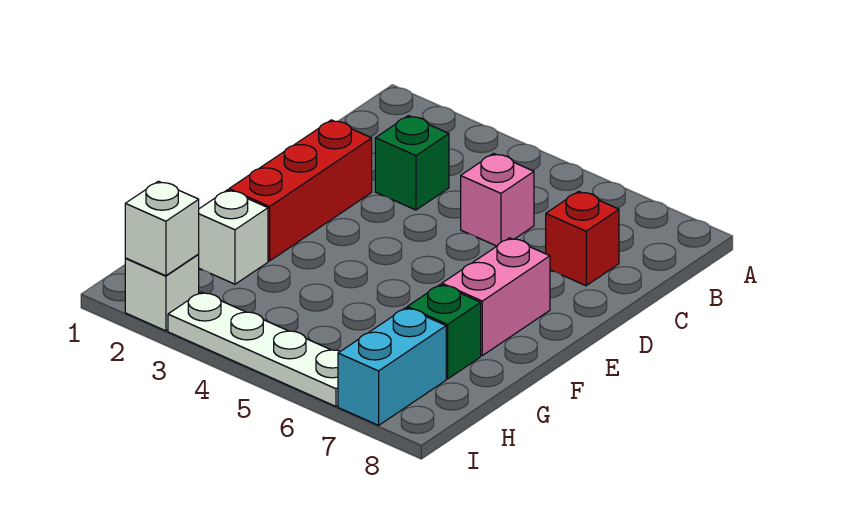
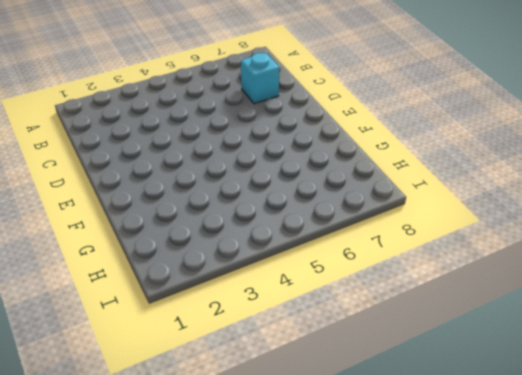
cyan 1x1 brick [241,53,279,104] -> red 1x1 brick [546,191,619,286]
none -> green 1x1 brick [375,116,449,210]
none -> pink 1x1 brick [461,154,534,246]

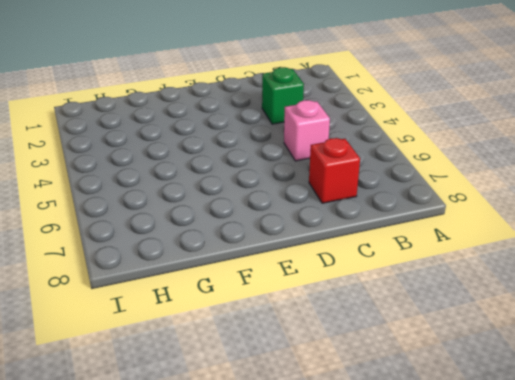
none -> red 1x3 brick [229,120,372,261]
none -> pink 1x2 brick [442,238,550,355]

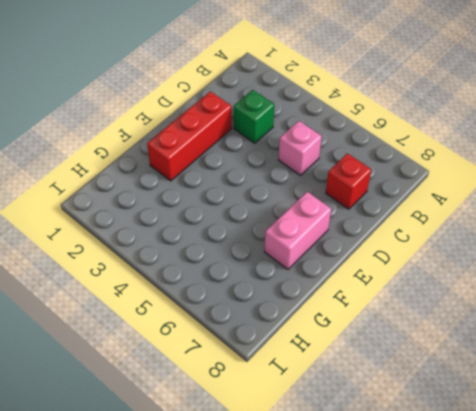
none -> white 1x1 brick [199,190,268,284]
none -> green 1x1 brick [407,284,481,379]

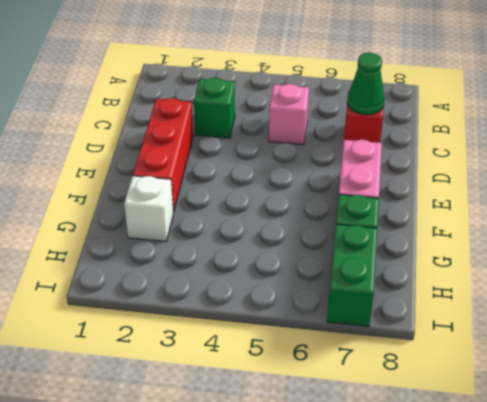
green 1x1 cone [347,53,385,115] -> none
green 1x2 brick [327,224,377,327] -> cyan 1x2 brick [338,308,446,425]
none -> white 1x1 brick [125,254,199,331]
none -> white 1x4 plate [168,292,340,406]

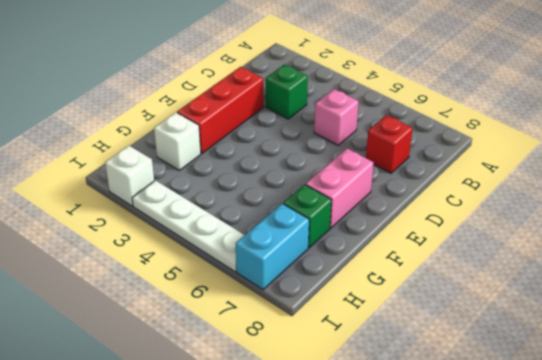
none -> white 1x1 brick [125,181,199,276]

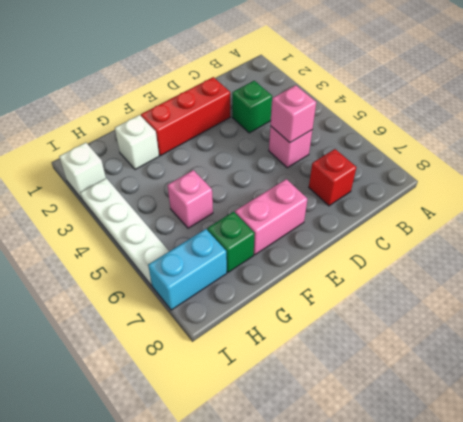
pink 1x1 brick [270,85,316,143] -> none
pink 1x1 brick [167,170,213,228] -> none
none -> white 1x1 brick [125,181,199,276]

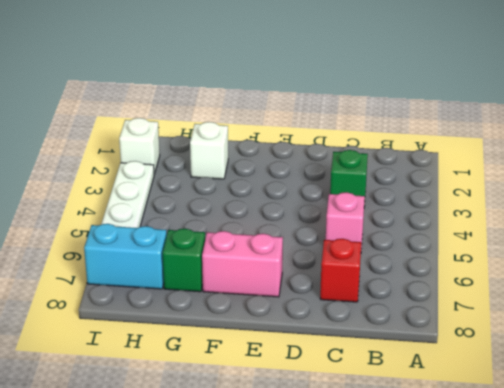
none -> red 1x3 brick [229,120,372,261]
none -> white 1x1 brick [125,181,199,276]

